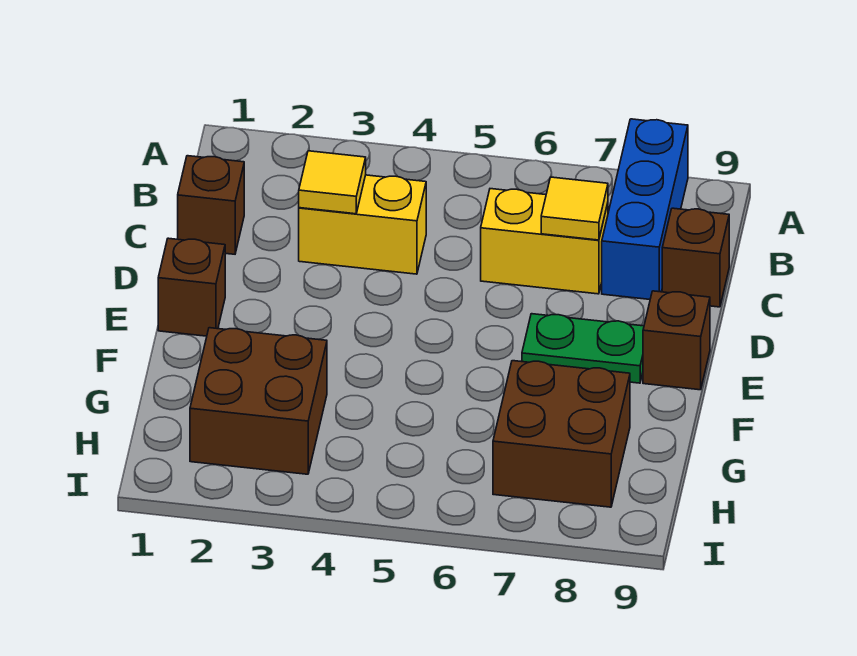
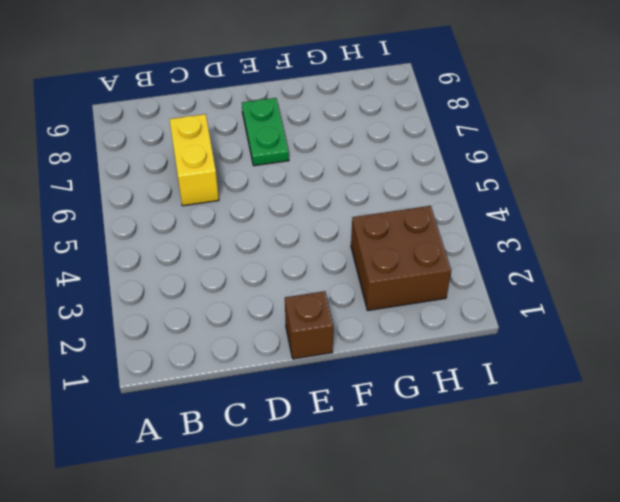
none -> blue 1x3 brick [602,119,688,299]
none -> brown 1x1 brick [178,156,244,254]
none -> yellow 1x2 brick [299,175,426,274]

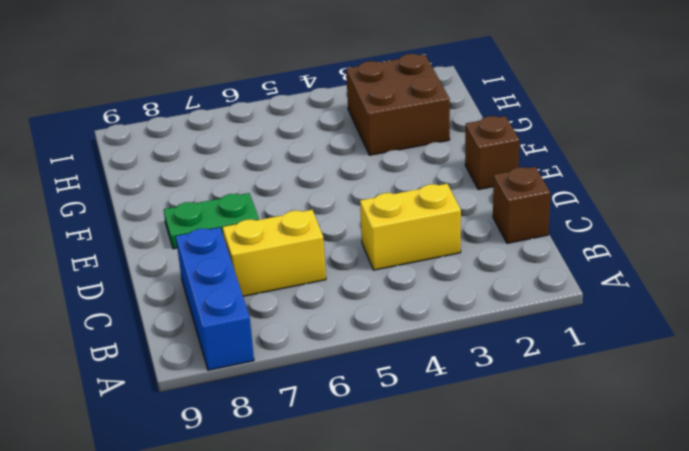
none -> brown 1x1 brick [662,208,729,307]
none -> brown 1x1 brick [643,291,710,390]
none -> brown 2x2 brick [493,361,630,507]

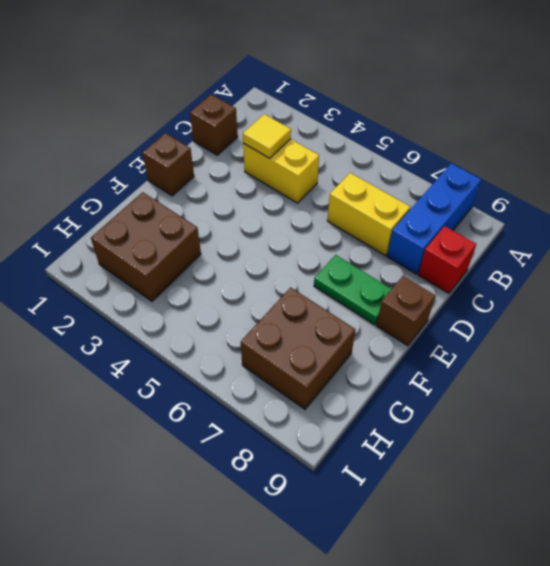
red 1x1 brick [418,226,476,293] -> brown 1x1 brick [662,208,729,307]
none -> yellow 1x1 tile [541,177,608,240]

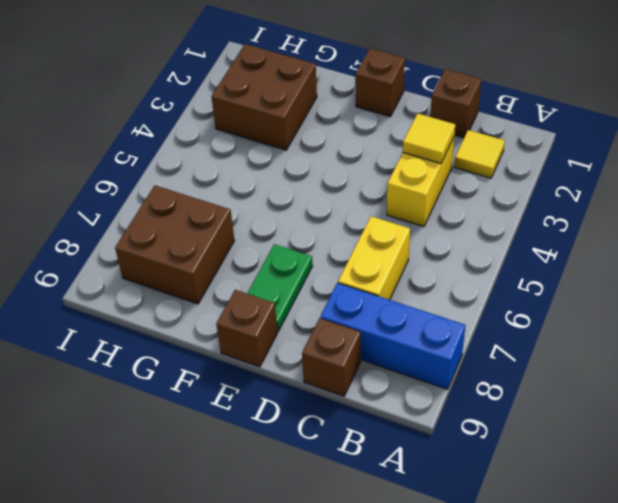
yellow 1x1 tile [454,130,505,178] -> yellow 1x1 tile moved to [541,177,608,240]

